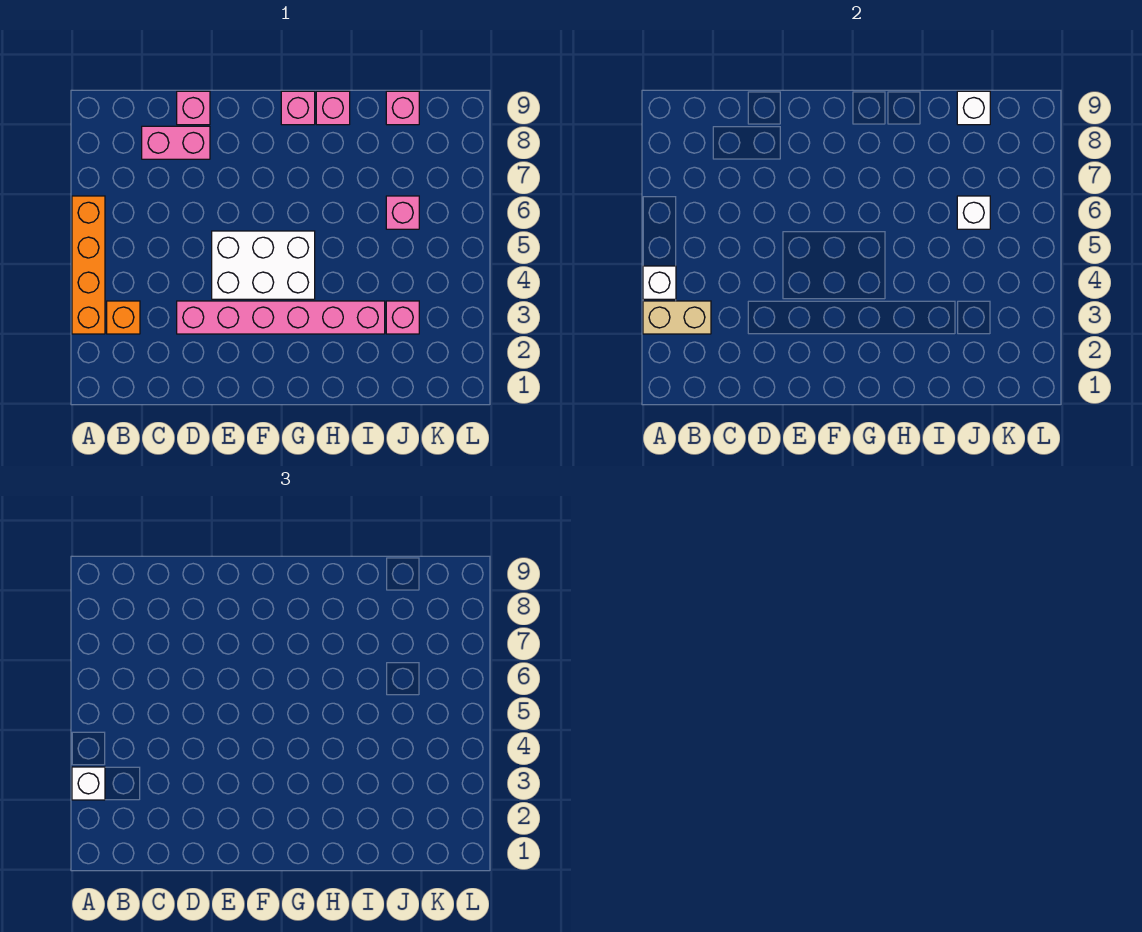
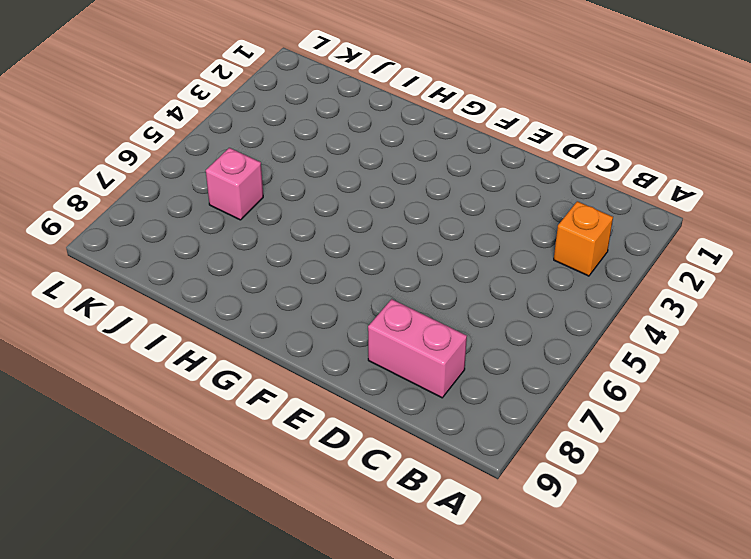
none -> orange 1x4 brick [72,196,105,334]
none -> pink 1x6 brick [177,301,385,334]
none -> pink 1x1 brick [177,91,210,125]

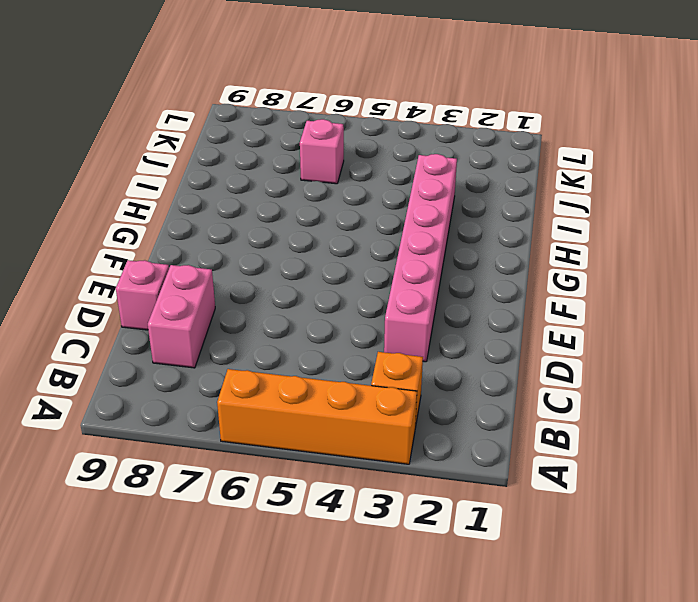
none -> white 2x3 brick [212,231,315,299]
none -> pink 1x1 brick [281,91,315,125]
none -> pink 1x1 brick [316,91,350,125]

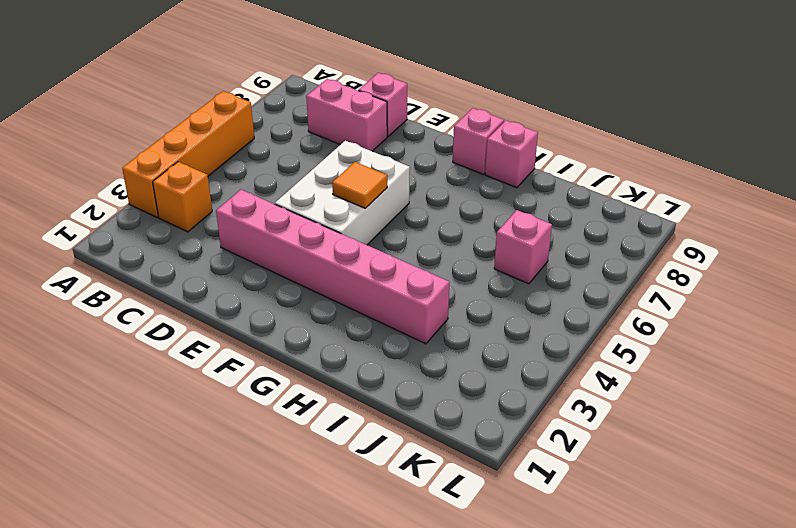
white 2x3 brick [275,141,410,245] -> white 2x3 brick turned to [212,231,315,299]
orange 1x1 tile [332,162,387,208] -> none
none -> pink 1x1 brick [386,301,419,334]
none -> pink 1x1 brick [386,91,419,125]
none -> tan 1x2 brick [643,301,711,334]

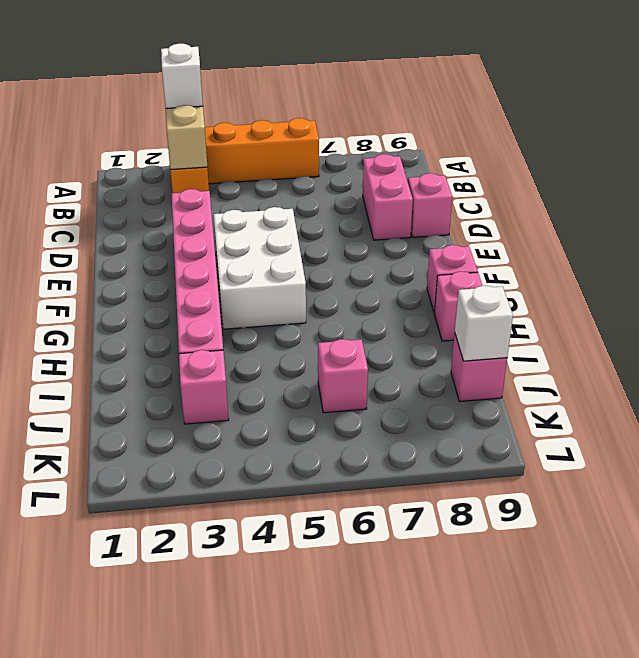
none -> white 1x1 brick [643,266,676,299]
none -> white 1x1 brick [957,196,990,229]

